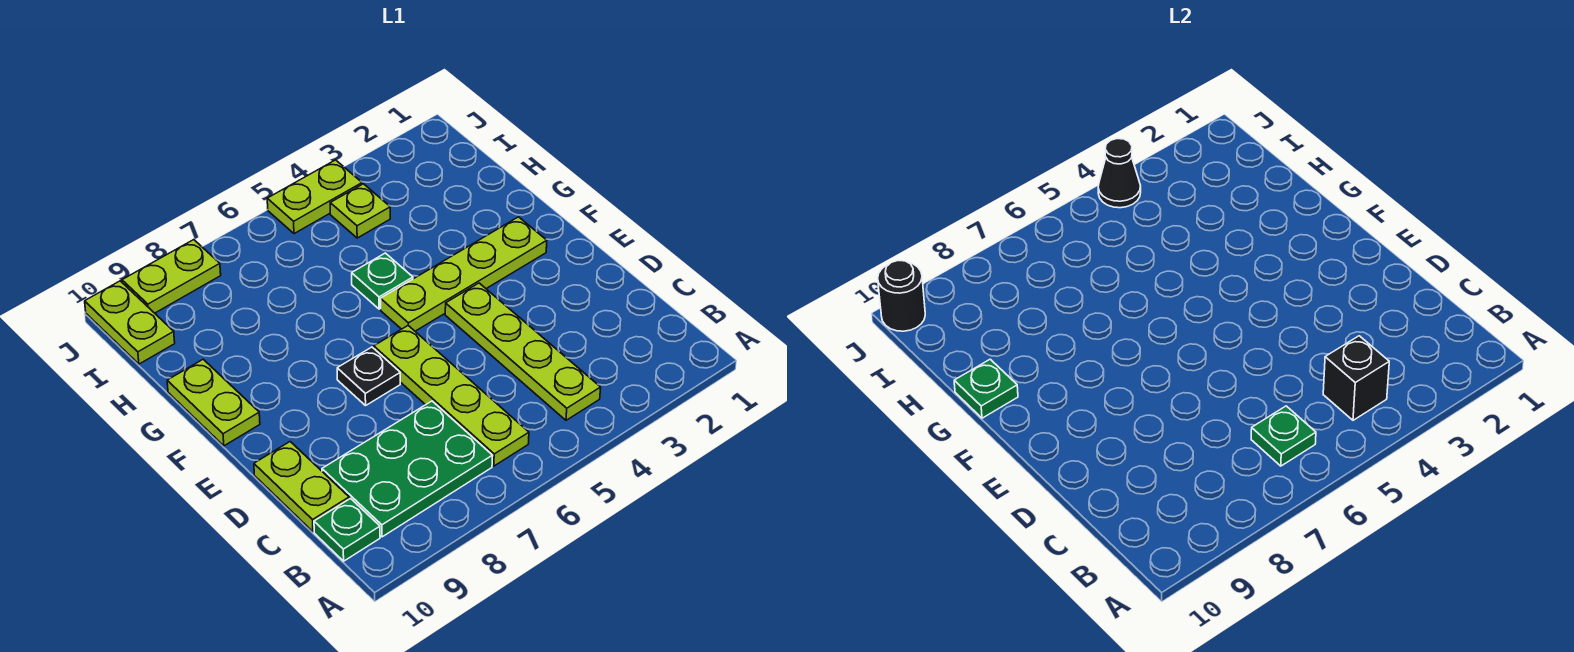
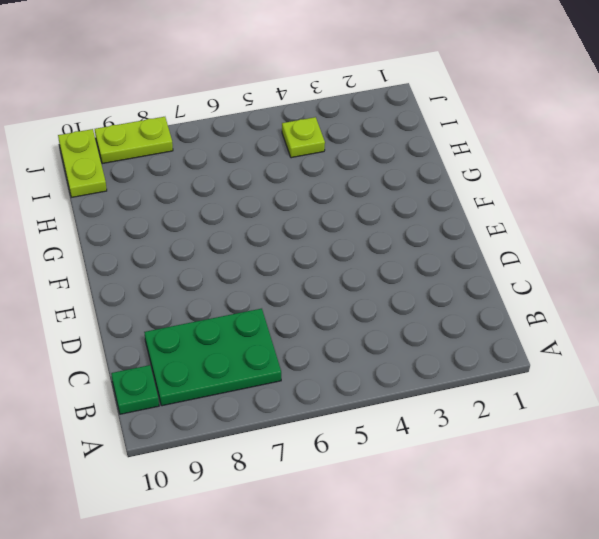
none -> lime 1x4 plate [445,283,601,420]
none -> lime 1x4 plate [374,326,529,466]
none -> lime 1x2 plate [254,442,349,532]

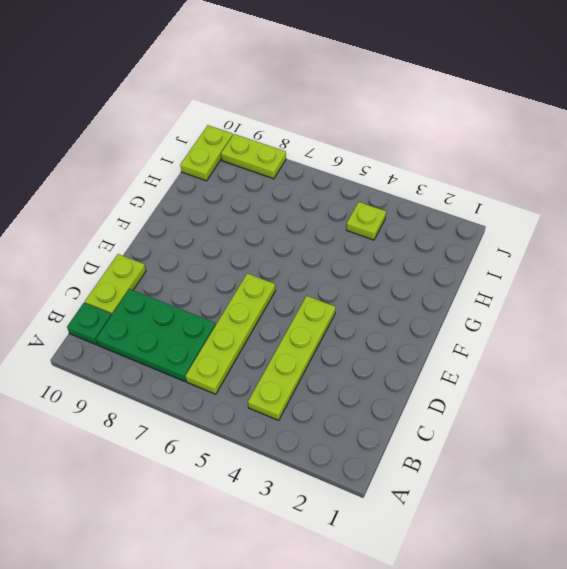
none -> black 1x1 plate [337,347,400,405]
none -> lime 1x4 plate [381,217,547,331]
none -> lime 1x2 plate [167,359,260,446]

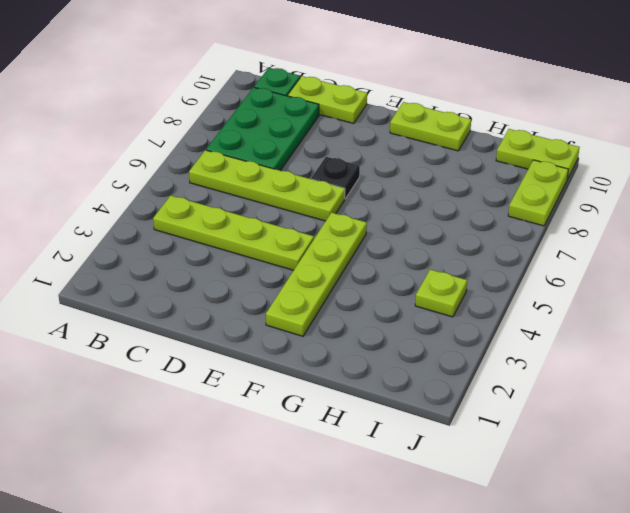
none -> green 1x1 plate [352,253,413,309]
none -> lime 1x2 plate [267,160,362,234]
none -> black 1x1 brick [1323,336,1389,420]

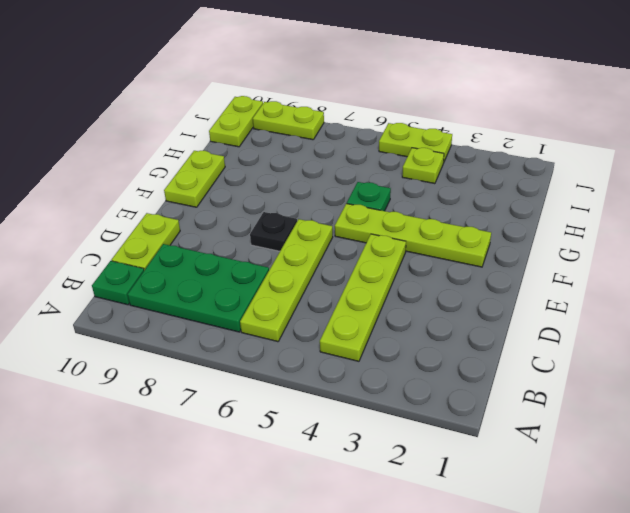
none -> black 1x1 brick [1323,336,1389,420]
none -> green 1x1 plate [1251,406,1316,466]
none -> green 1x1 plate [954,359,1018,418]

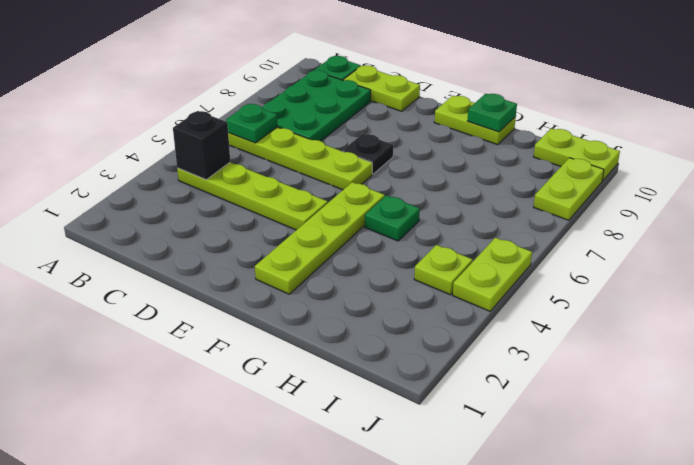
none -> black 1x1 cone [1098,139,1141,208]
none -> black 1x1 round brick [878,261,925,331]

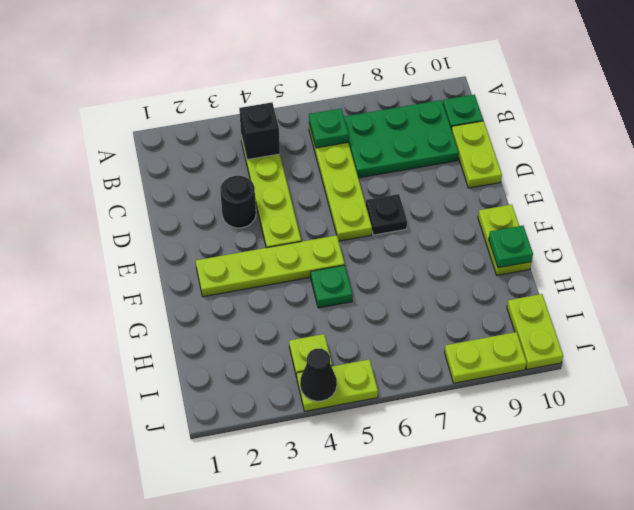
black 1x1 round brick [220,176,256,228] -> black 1x1 round brick moved to [878,261,925,331]

